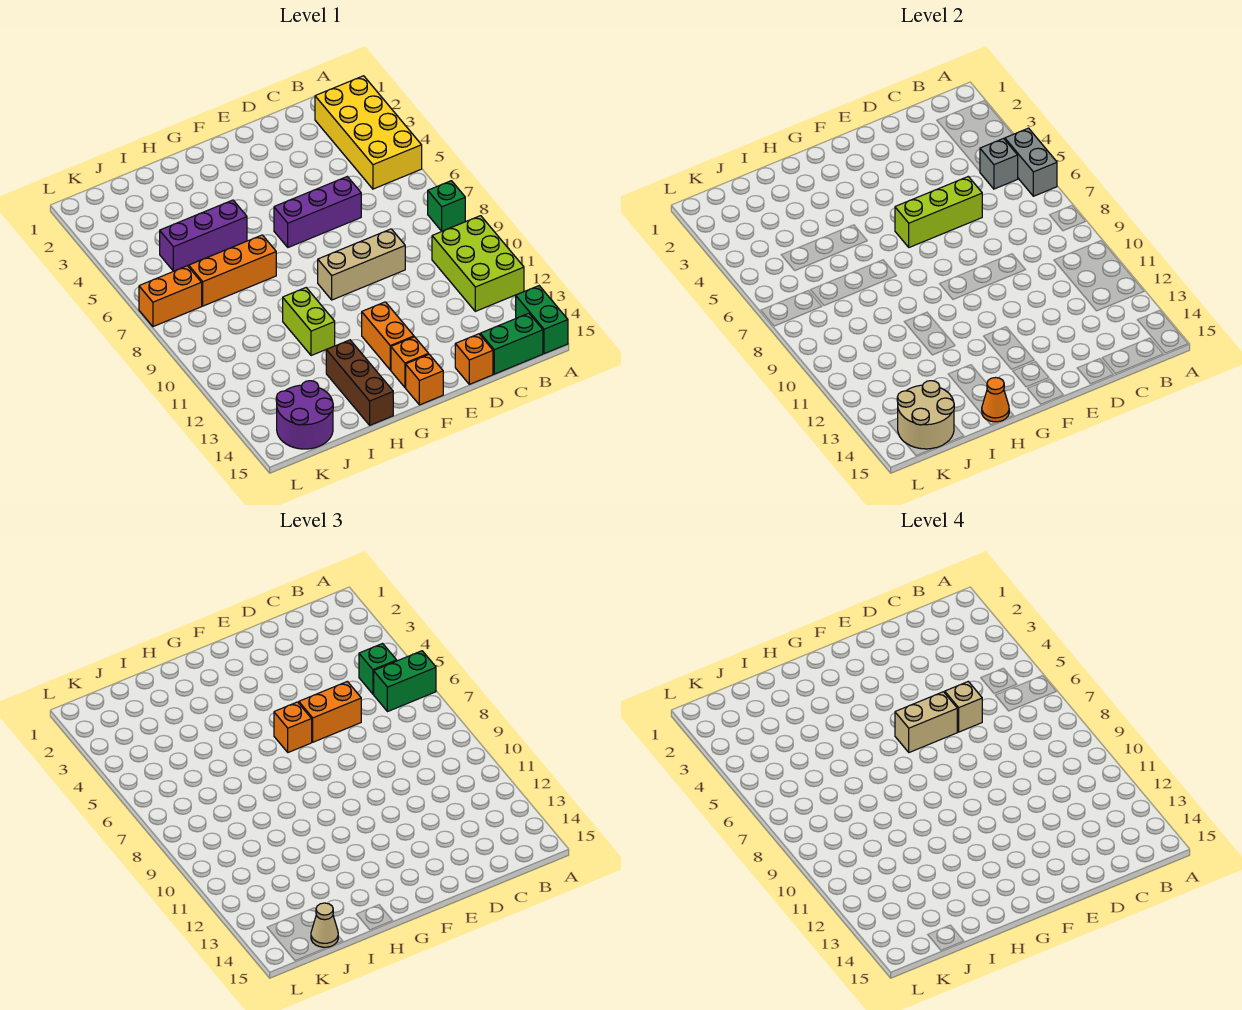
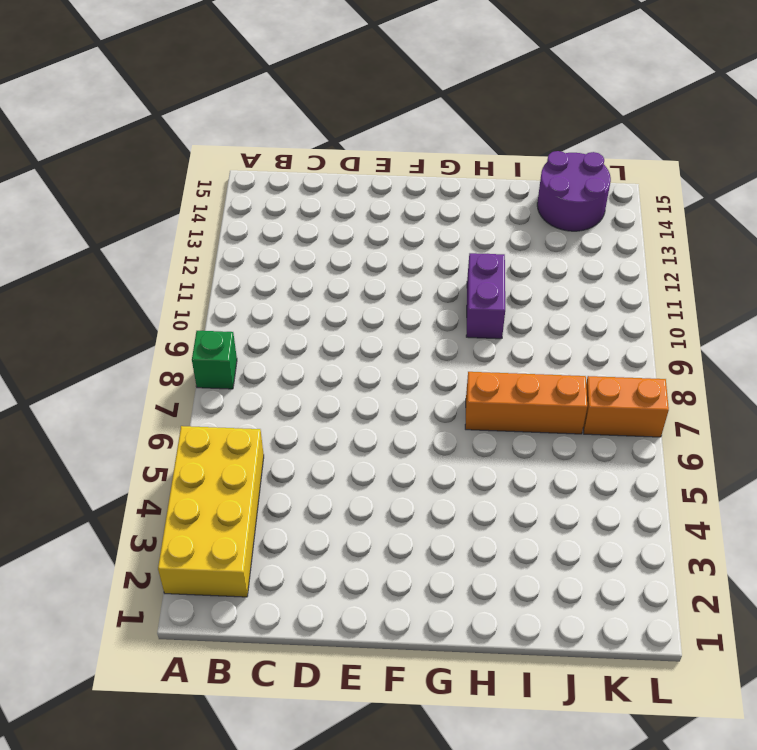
purple 1x2 brick [466,253,505,339] -> lime 1x2 brick [283,288,335,356]
none -> lime 2x3 brick [432,216,524,311]
none -> green 1x2 brick [516,286,568,354]
none -> green 1x2 brick [480,313,543,374]

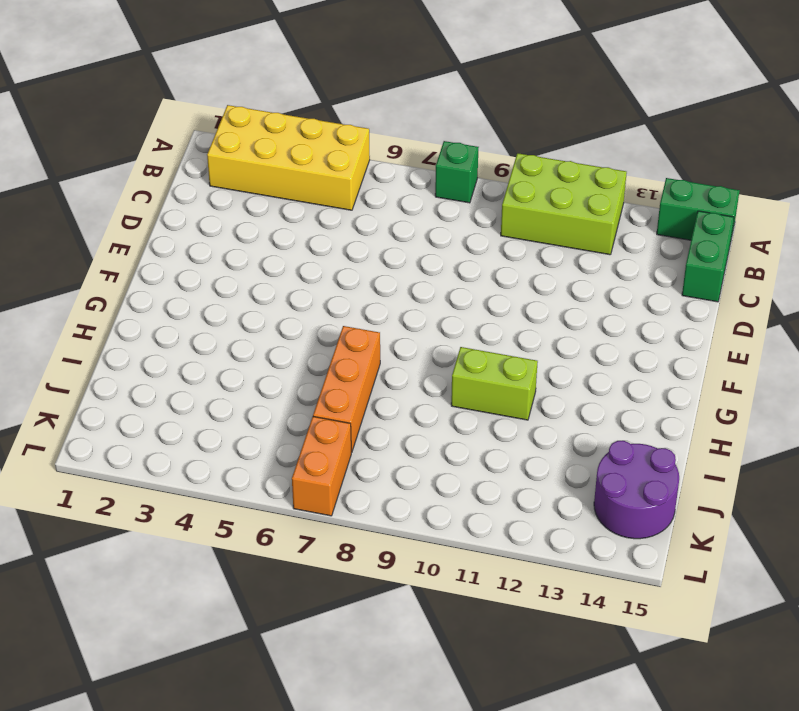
none -> purple 1x3 brick [274,177,361,247]
none -> tan 1x3 brick [318,229,405,300]
none -> orange 1x1 brick [455,334,493,384]

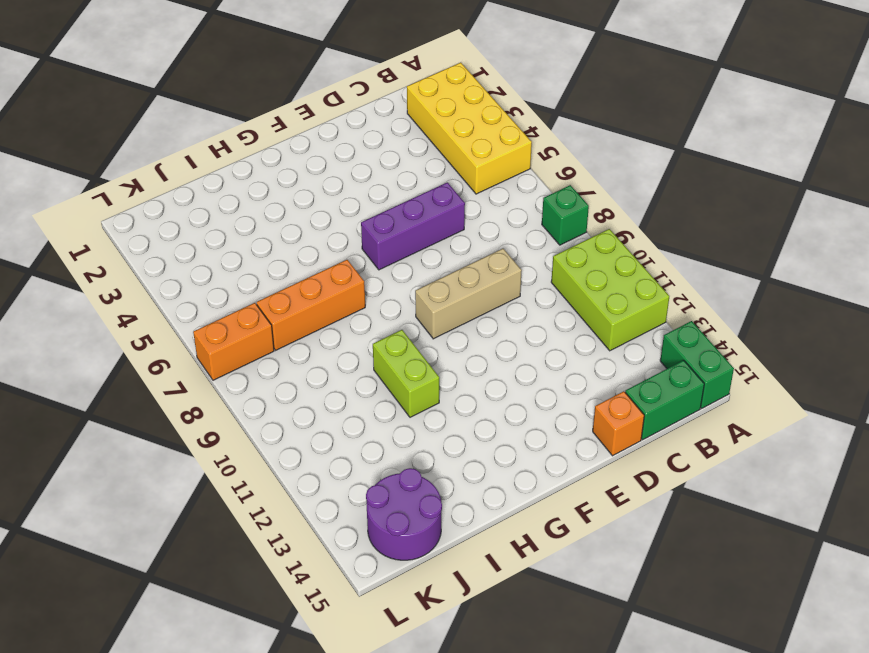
none -> orange 1x2 brick [362,302,414,370]
none -> orange 1x1 brick [391,337,429,387]
none -> orange 1x1 brick [406,355,443,405]

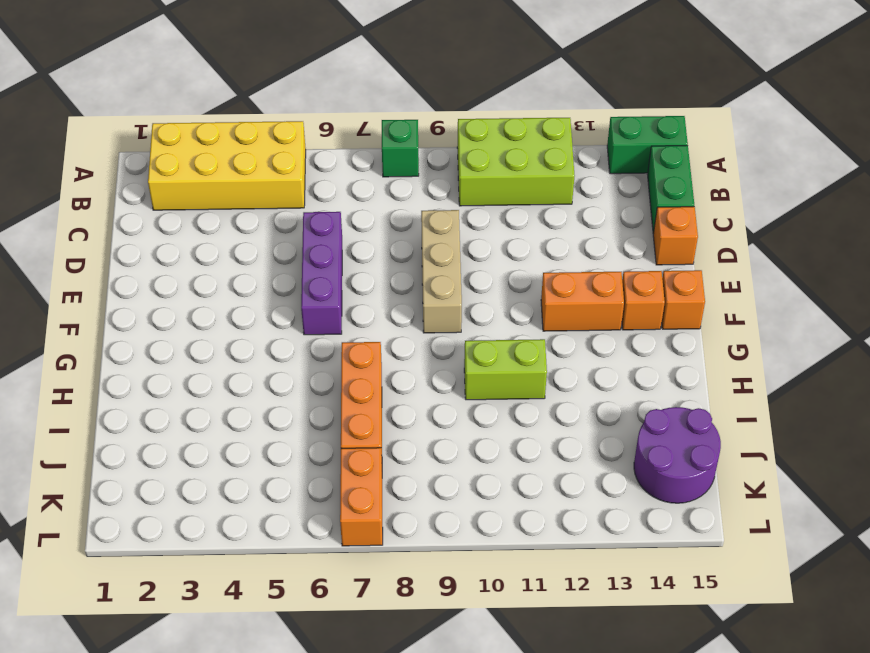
none -> purple 1x3 brick [160,200,247,271]
none -> brown 1x3 brick [326,340,393,425]
none -> grey 1x2 brick [1005,128,1057,196]

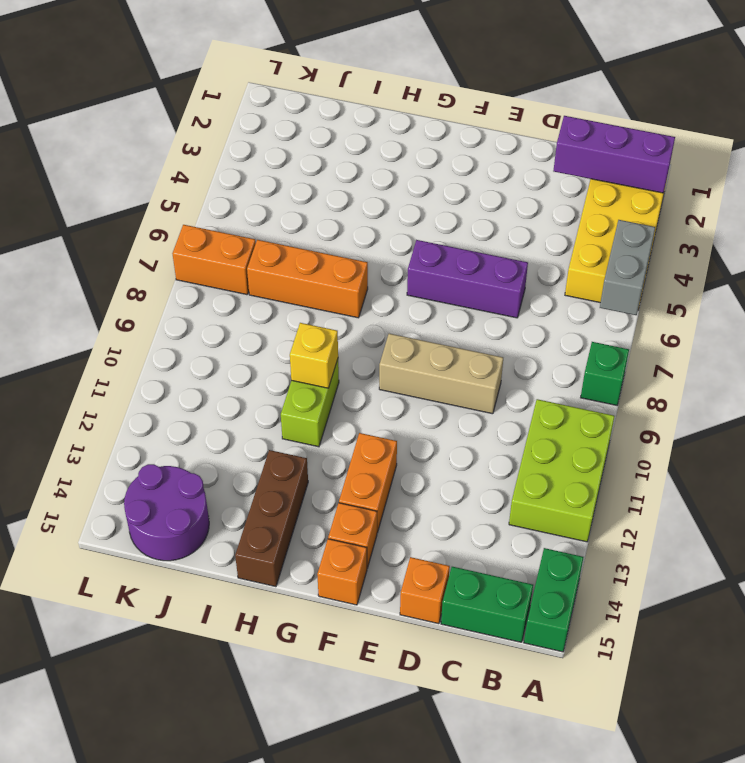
purple 1x3 brick [553,116,675,193] -> purple 1x3 brick moved to [160,200,247,271]
yellow 1x1 brick [290,323,338,388] -> none
none -> grey 1x1 brick [980,139,1018,189]
none -> lime 1x3 brick [895,177,982,247]
none -> orange 1x1 cone [982,378,1009,422]

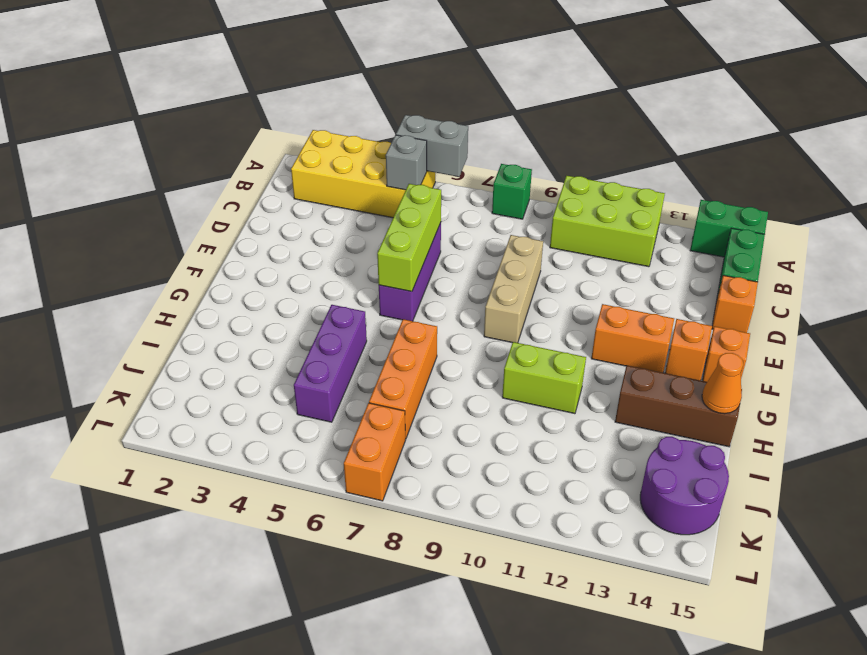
none -> tan 2x2 round brick [897,381,954,449]
none -> green 1x2 brick [374,651,436,712]
none -> green 1x1 brick [359,644,397,694]

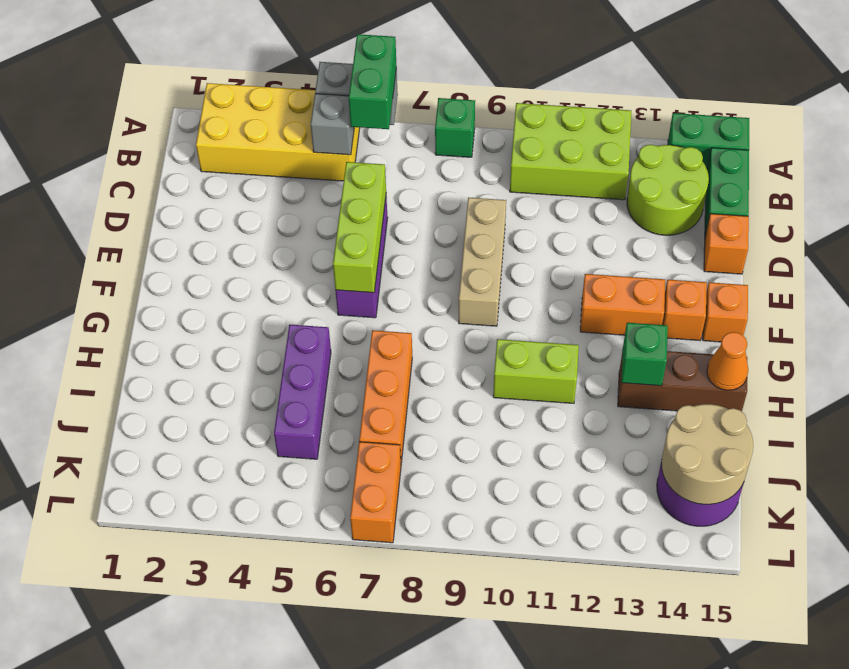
lime 2x2 round brick [627,145,709,235] -> none
green 1x1 brick [621,323,668,386] -> green 1x1 brick moved to [359,644,397,694]
none -> orange 1x2 brick [299,682,361,742]
none -> orange 1x1 brick [274,702,312,752]
none -> tan 1x1 cone [311,903,338,947]

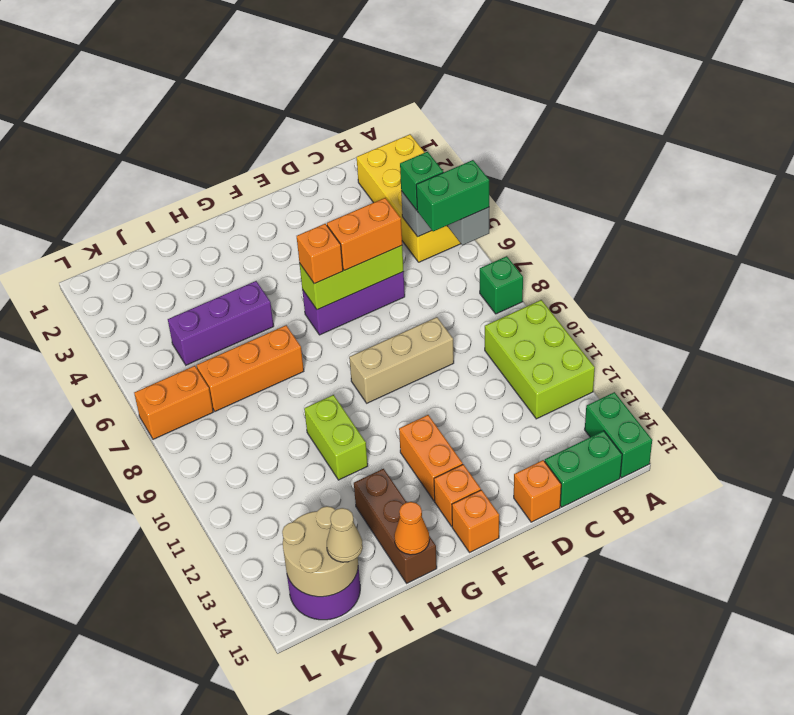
none -> tan 1x1 brick [944,682,982,732]
none -> tan 1x2 brick [895,692,957,752]

